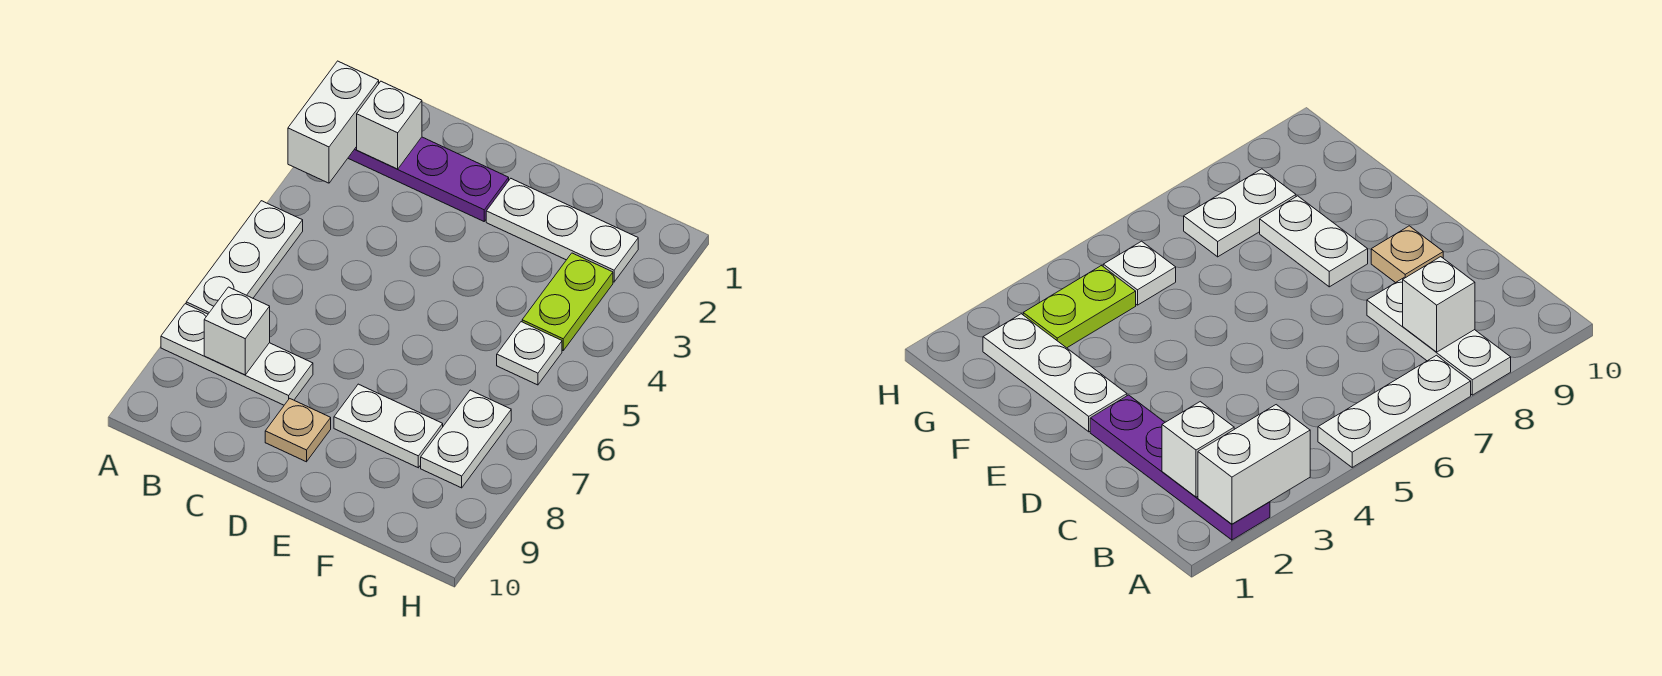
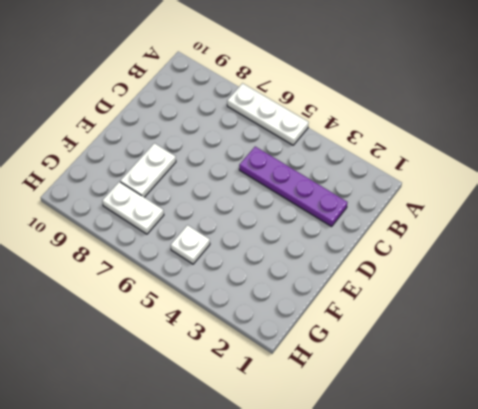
purple 1x4 plate [239,147,347,226] -> purple 1x4 plate turned to [348,137,509,221]
none -> white 1x3 plate [161,304,313,405]
none -> tan 1x1 plate [265,398,331,462]
none -> white 1x3 plate [486,179,638,282]

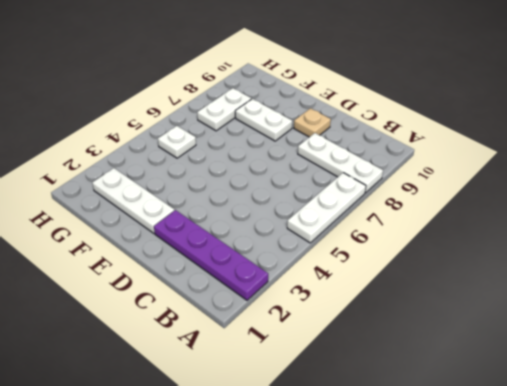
none -> lime 1x2 plate [522,253,613,350]
none -> white 1x2 brick [288,61,379,183]
none -> white 1x1 brick [357,81,422,169]

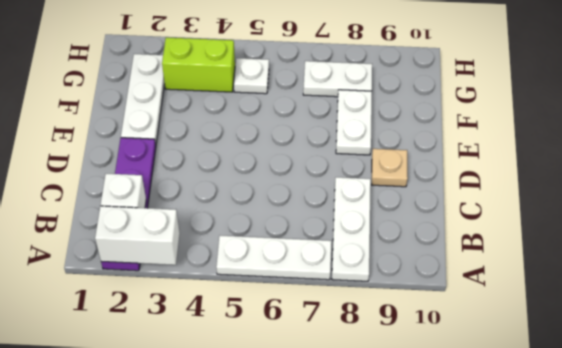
lime 1x2 brick [162,37,235,92] -> lime 1x2 plate [522,253,613,350]
none -> white 1x1 brick [204,287,270,375]

